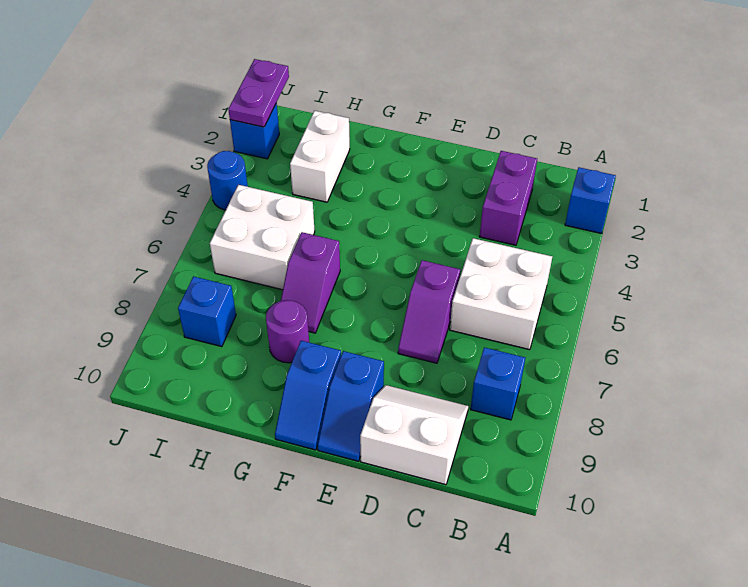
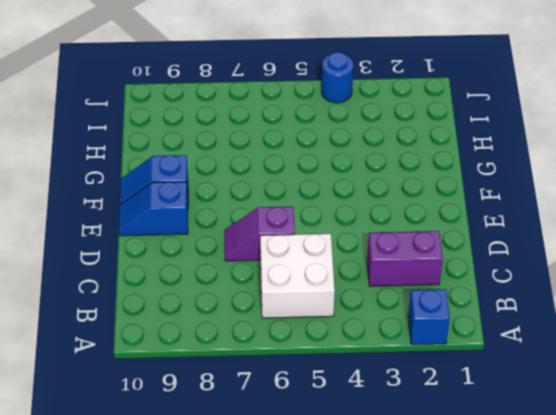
none -> blue 1x1 brick [470,347,525,420]
none -> white 2x2 slope [360,385,468,485]
none -> purple 1x2 slope [281,232,340,333]

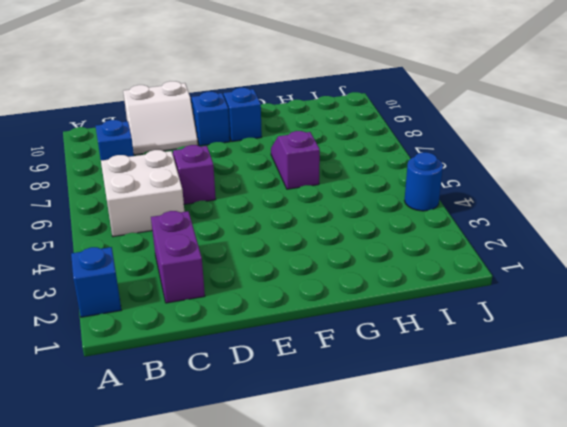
none -> purple 1x1 round brick [266,300,309,363]
none -> white 1x2 brick [290,111,350,202]
none -> white 2x2 brick [210,185,315,290]

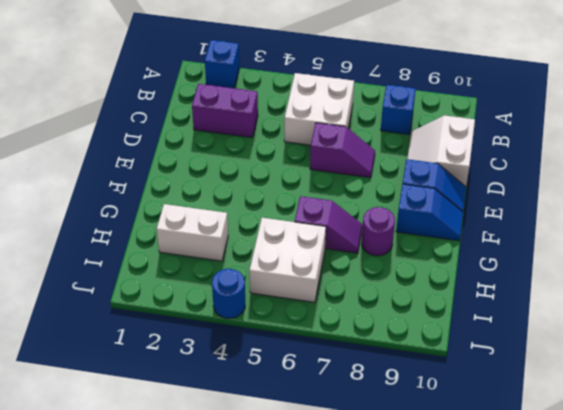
none -> blue 1x1 brick [178,277,236,347]
none -> blue 1x1 brick [230,103,279,159]
none -> purple 1x2 plate [228,59,289,127]

